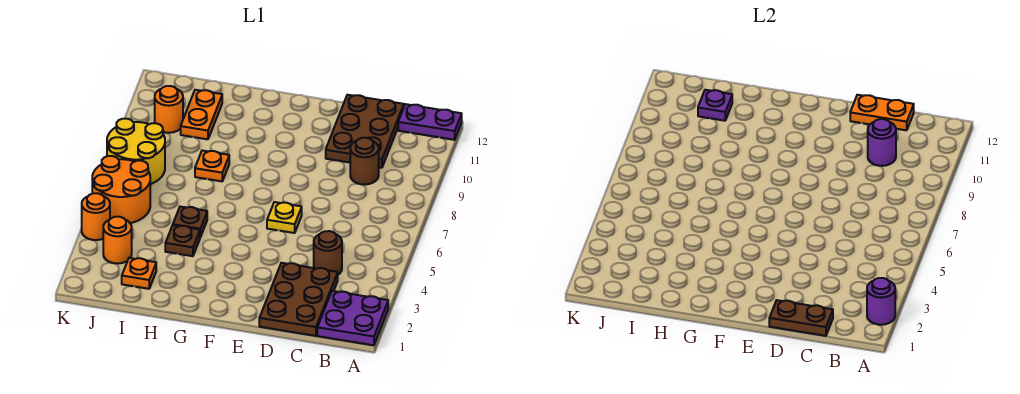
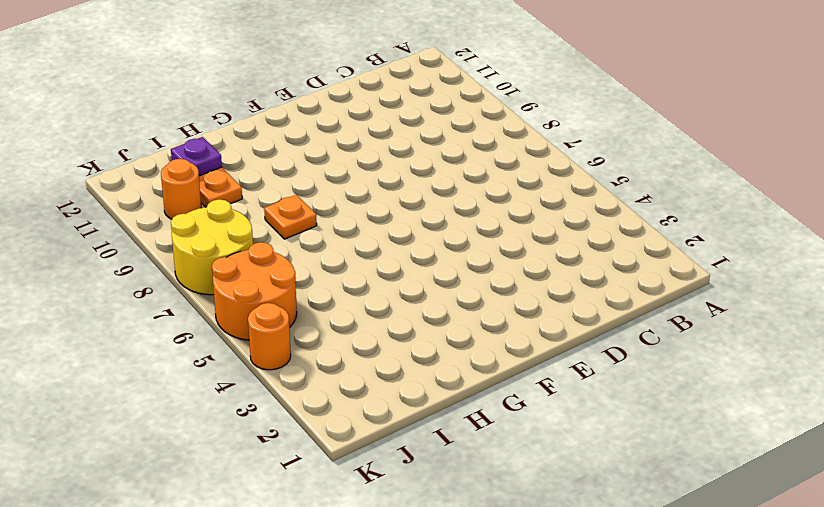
none -> purple 2x2 plate [317,291,388,345]
none -> purple 1x2 plate [398,104,462,140]
none -> brown 2x3 plate [259,263,338,336]

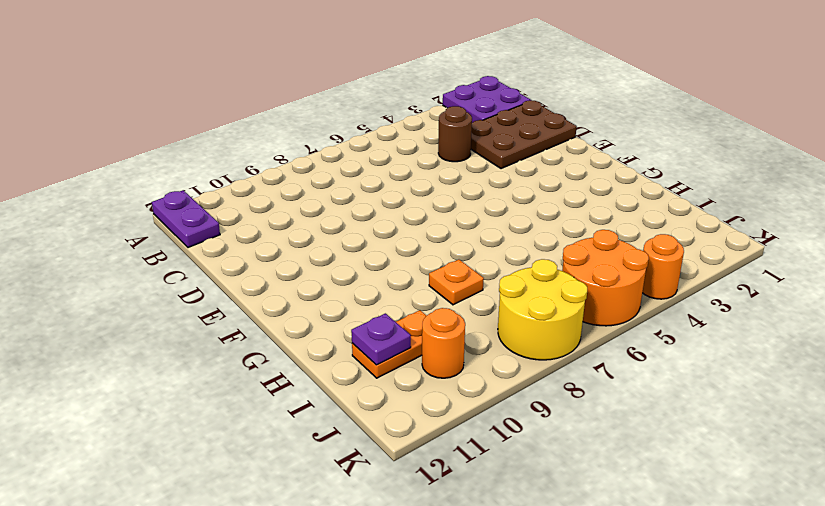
none -> brown 1x1 round brick [350,138,379,185]
none -> brown 2x3 plate [326,95,404,168]
none -> yellow 1x1 plate [267,202,302,233]

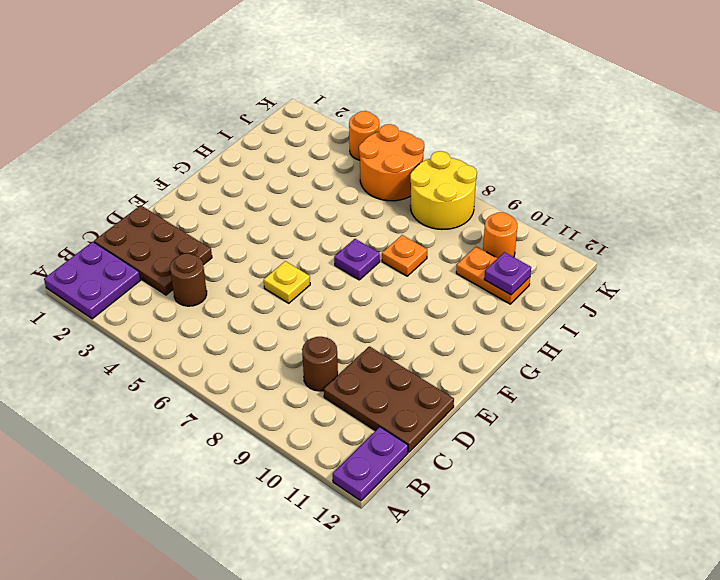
purple 1x1 plate [334,239,380,280] -> none
none -> brown 1x1 plate [165,225,200,256]
none -> brown 1x1 plate [173,207,207,237]
none -> orange 1x1 plate [122,258,156,289]

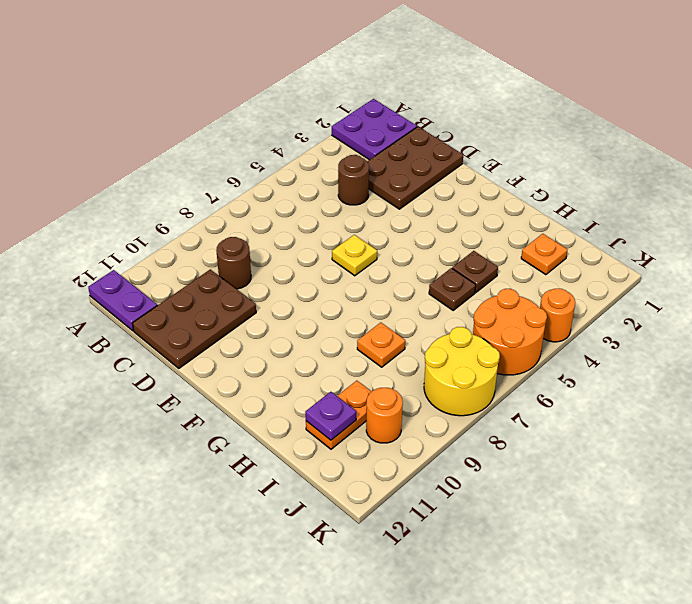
none -> orange 1x1 round brick [103,217,132,264]
none -> purple 1x1 round brick [867,278,895,325]
none -> brown 1x2 plate [769,300,833,336]

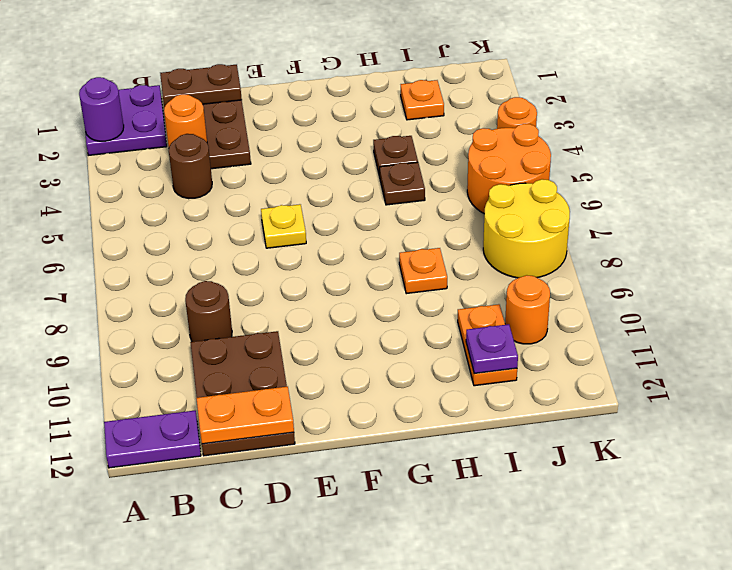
orange 1x1 round brick [164,94,207,146] -> orange 1x1 round brick moved to [103,217,132,264]
none -> purple 1x1 round brick [868,119,896,166]

